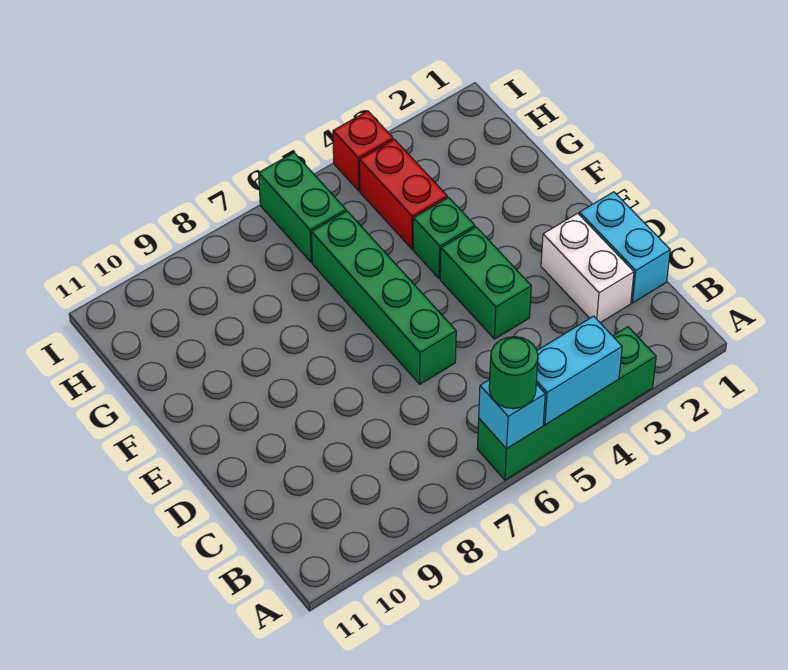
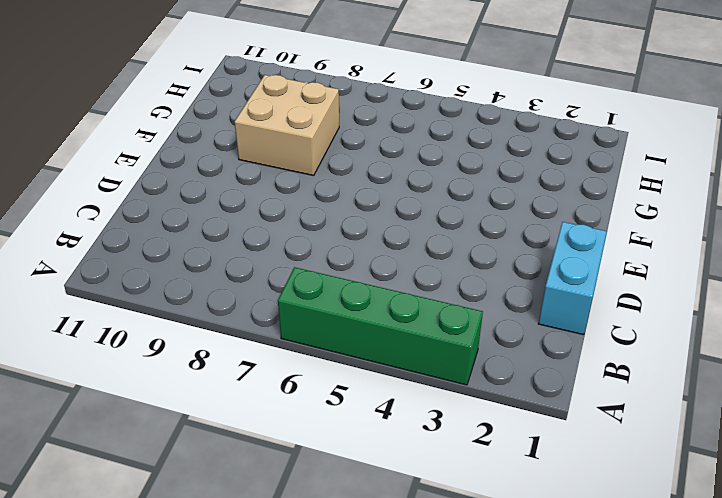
tan 2x2 brick [235,75,339,176] -> none
none -> white 1x2 brick [541,213,634,323]
none -> green 1x2 brick [440,227,531,339]
none -> green 1x4 brick [311,211,456,384]

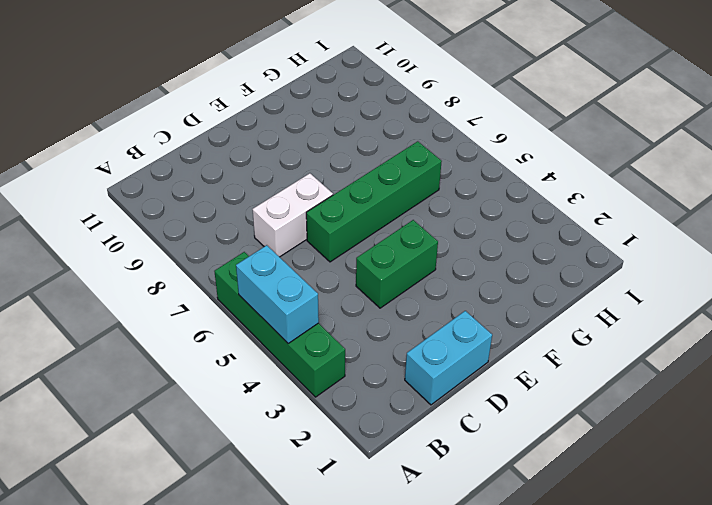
white 1x2 brick [253,173,333,257] -> white 1x2 brick moved to [541,213,634,323]
none -> green 1x1 brick [413,197,475,279]
none -> red 1x2 brick [359,139,447,249]
none -> green 1x2 brick [259,153,346,263]

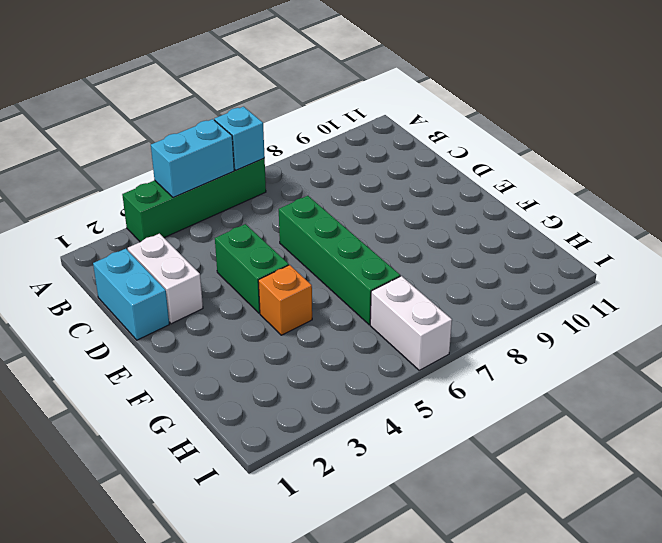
orange 1x1 brick [258,265,312,335] -> green 1x1 brick [413,197,475,279]
white 1x2 brick [370,276,452,370] -> green 1x2 brick [259,153,346,263]
none -> red 1x2 brick [359,139,447,249]
none -> red 1x1 brick [333,111,393,191]
none -> green 1x1 round brick [489,337,538,409]

